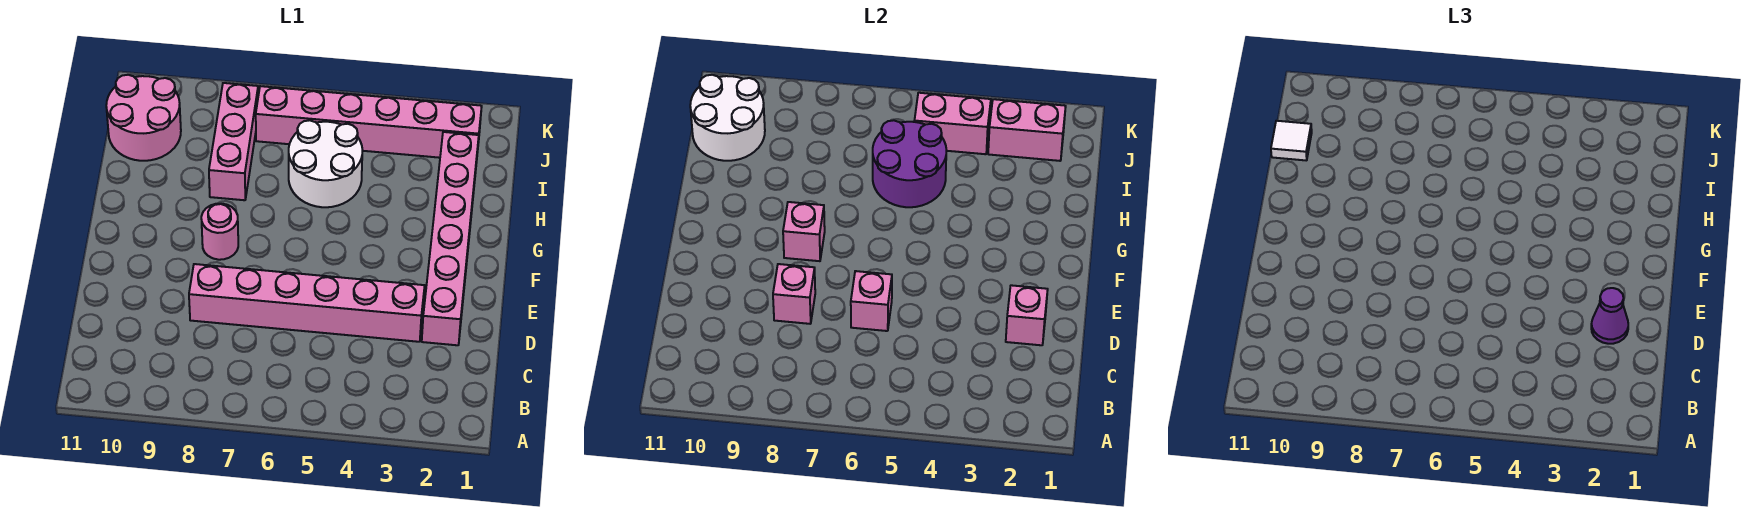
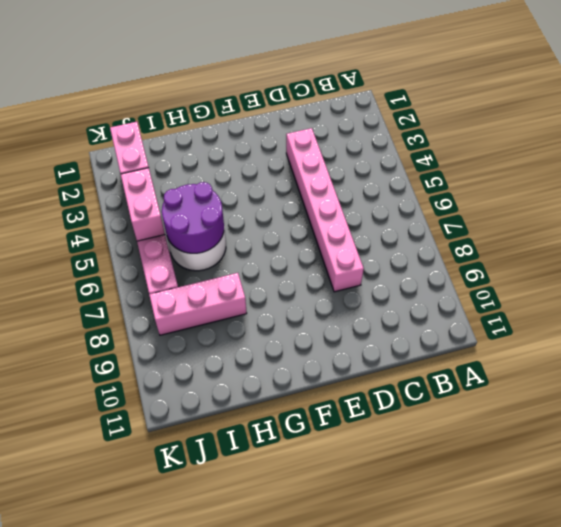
none -> pink 1x6 brick [422,132,479,345]
none -> pink 1x1 round brick [201,204,238,260]
none -> pink 2x2 round brick [106,75,181,161]

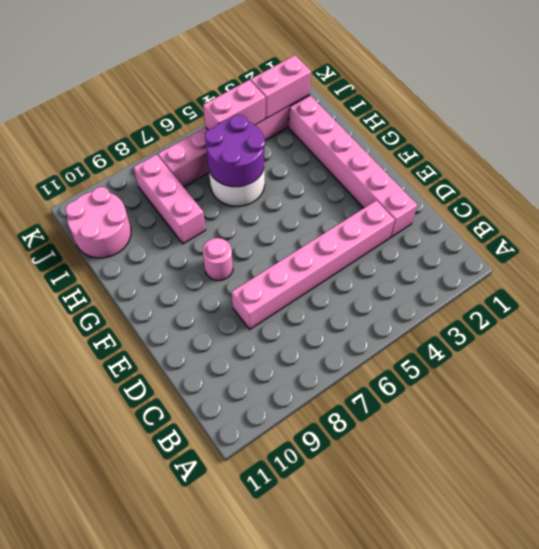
none -> pink 1x1 brick [1006,285,1048,345]
none -> pink 1x1 brick [851,271,892,331]
none -> pink 1x1 brick [773,264,815,324]

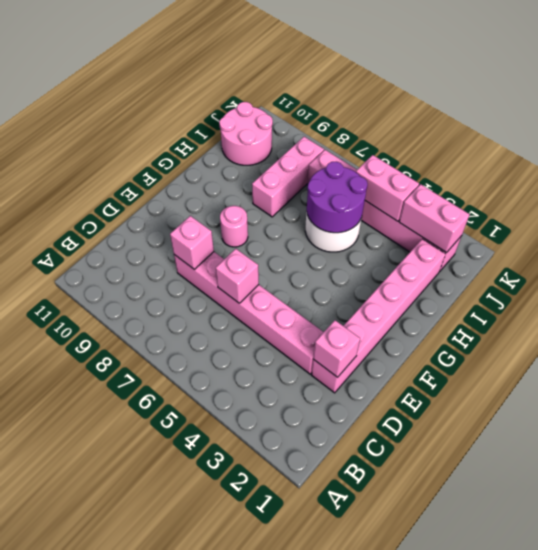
none -> pink 1x1 brick [783,202,825,261]
none -> white 2x2 round brick [690,75,765,161]
none -> purple 1x1 cone [1591,288,1628,344]

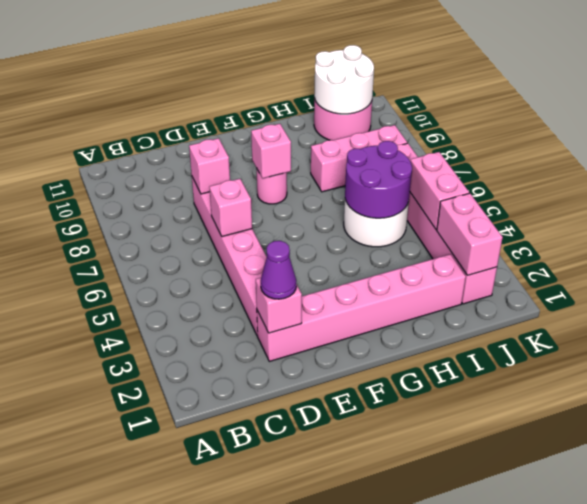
none -> white 1x1 tile [1271,121,1312,161]

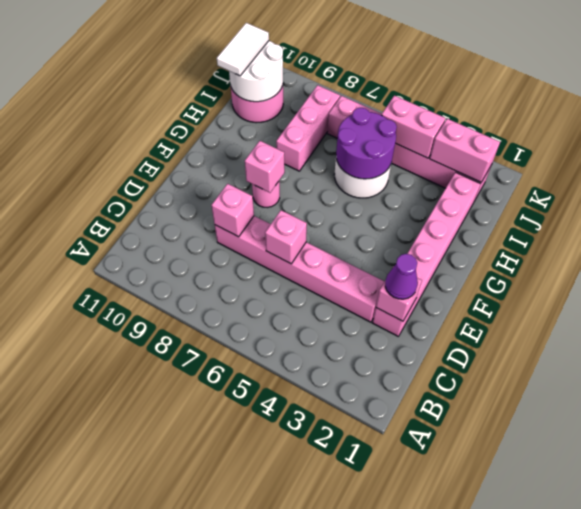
white 1x2 tile [217,23,269,76] -> white 1x1 tile [1271,121,1312,161]

